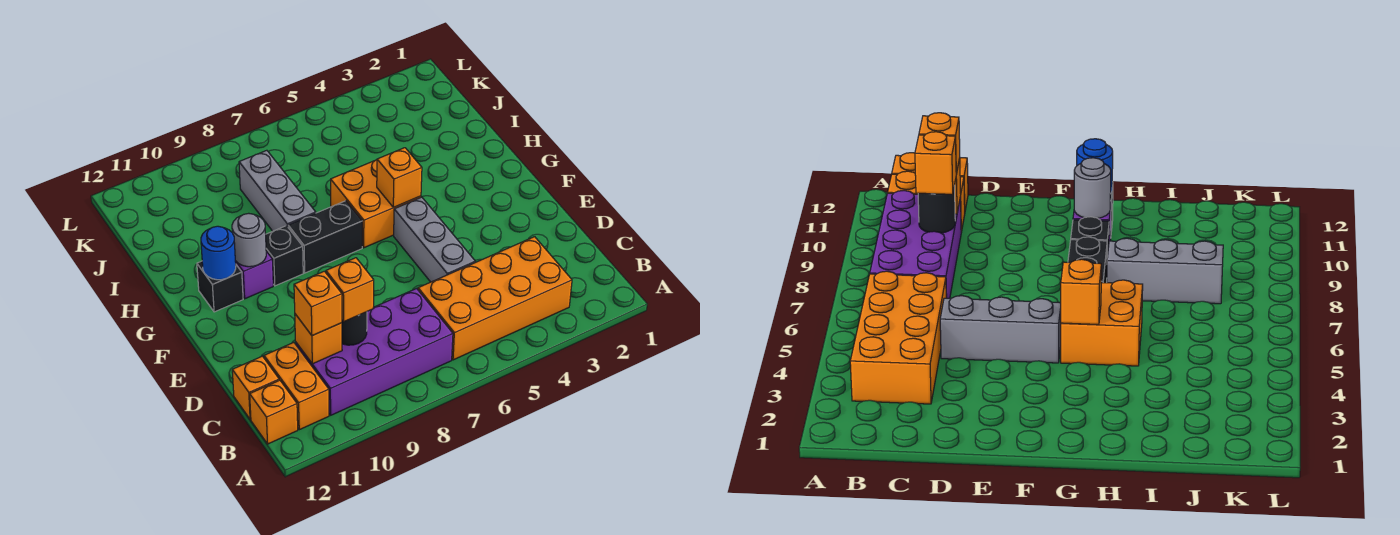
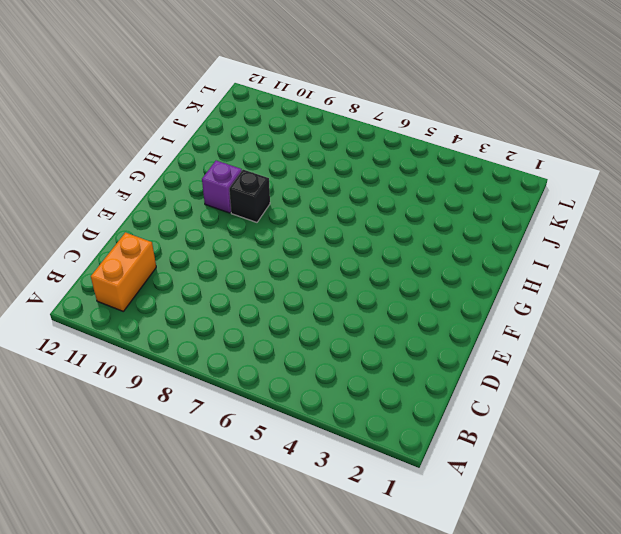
none -> orange 2x4 brick [418,237,572,360]
none -> purple 2x4 brick [296,289,453,415]
none -> orange 1x1 brick [250,380,298,444]

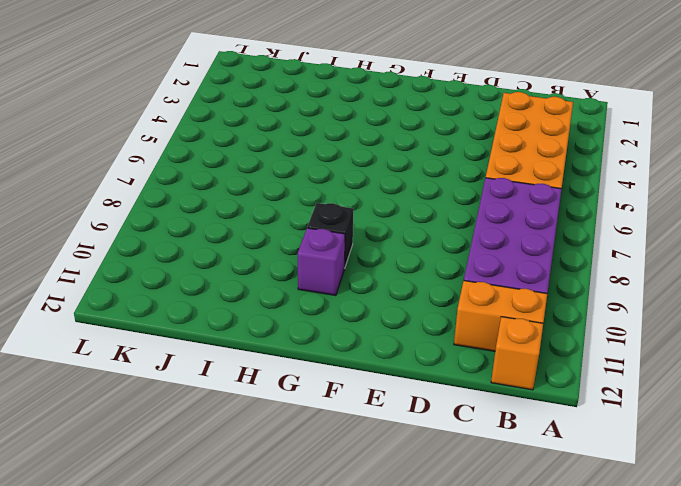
none -> orange 1x1 brick [232,356,279,419]
none -> grey 1x3 brick [394,197,475,282]
none -> orange 2x2 brick [331,160,421,248]

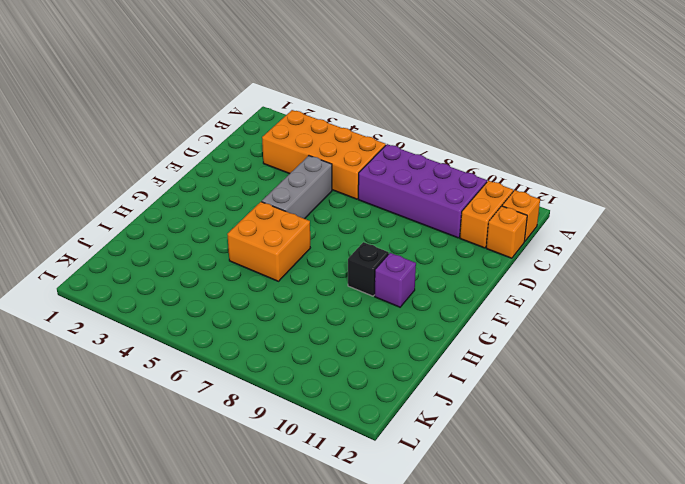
none -> black 1x2 brick [288,201,362,273]
none -> black 1x1 brick [197,261,243,312]
none -> grey 1x3 brick [239,150,316,231]

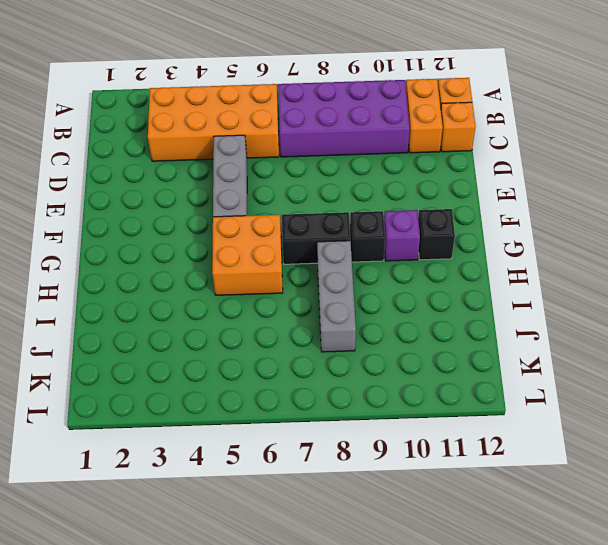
none -> black 1x1 round brick [342,312,367,345]
none -> orange 1x1 brick [295,314,342,364]
none -> orange 1x1 brick [377,148,422,207]

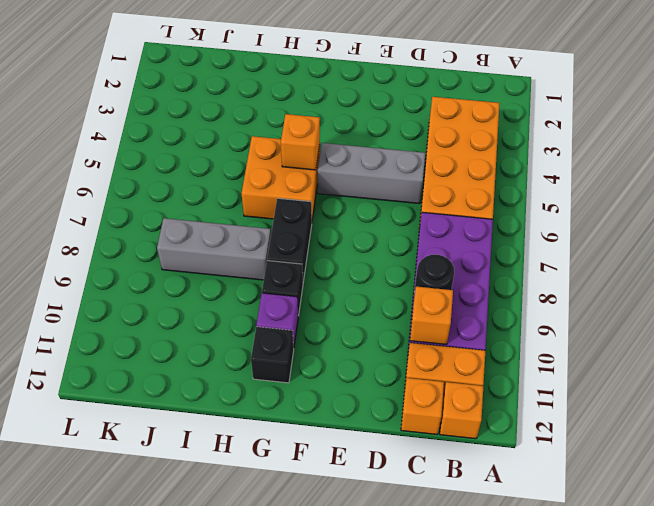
none -> grey 1x1 round brick [232,213,266,267]
none -> blue 1x1 round brick [201,226,236,280]
none -> orange 1x1 brick [326,258,374,321]

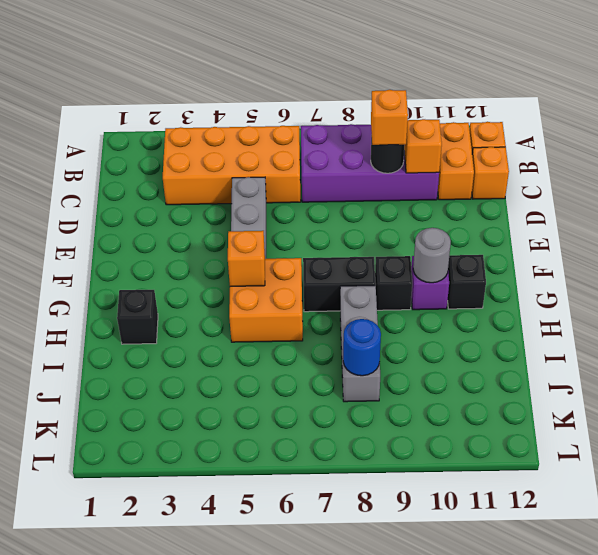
black 1x1 brick [117,290,158,344] -> none
blue 1x1 round brick [343,319,381,376] -> blue 1x1 round brick moved to [201,226,236,280]
none -> orange 1x1 brick [294,271,342,336]

